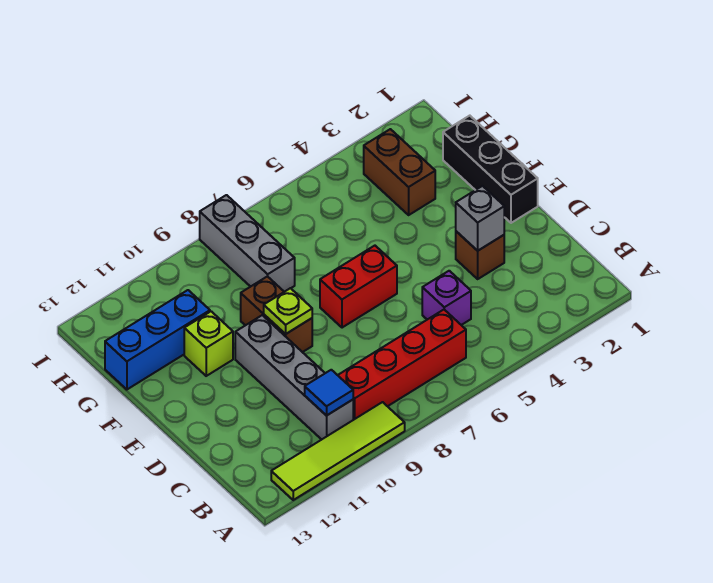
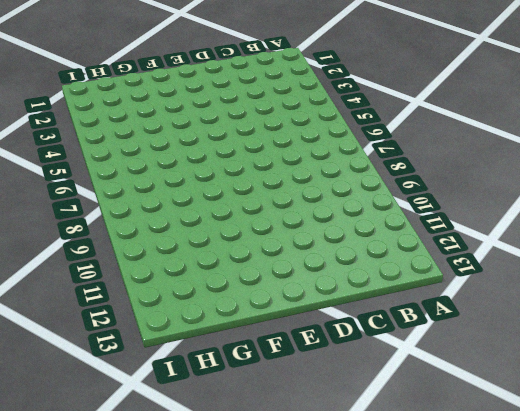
none -> lime 1x4 tile [271,402,405,500]
none -> red 1x4 brick [338,310,466,420]
none -> grey 1x4 brick [235,315,353,440]

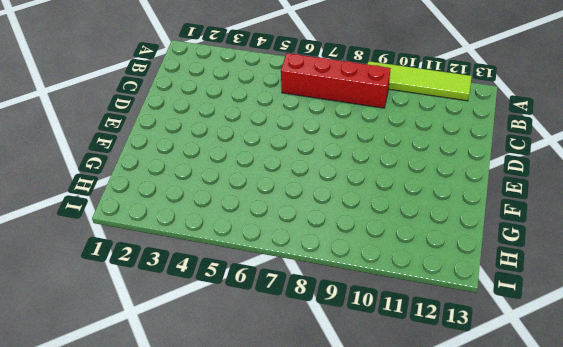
none -> grey 1x4 brick [235,315,353,440]
none -> purple 1x1 brick [422,271,471,325]
none -> brown 1x1 brick [456,231,504,279]

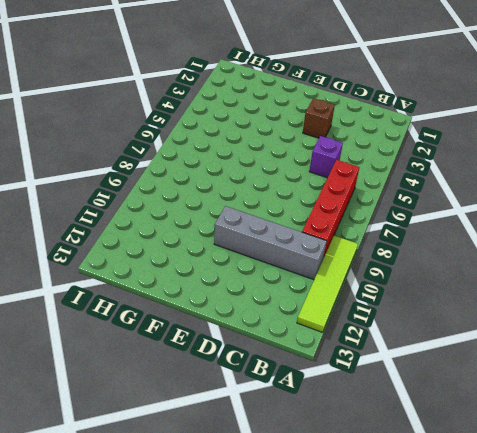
none -> black 1x3 brick [443,116,538,223]
none -> red 1x2 brick [320,246,397,328]
none -> brown 1x2 brick [241,276,312,352]

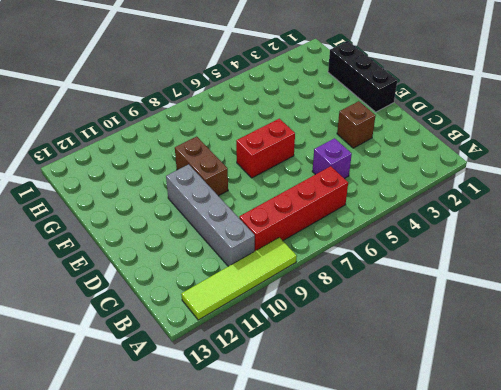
none -> lime 1x1 brick [184,311,233,376]
none -> brown 1x2 brick [364,129,435,215]
none -> grey 1x3 brick [200,195,295,292]

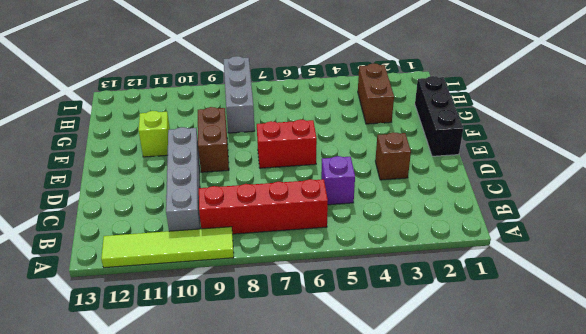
none -> blue 1x3 brick [105,290,210,390]
none -> blue 1x1 tile [305,370,353,416]
none -> grey 1x1 brick [456,186,504,251]

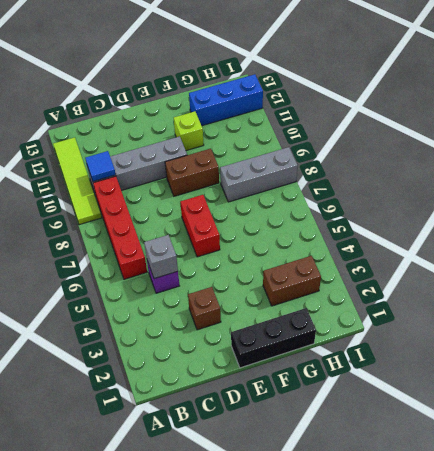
grey 1x1 brick [144,235,178,279] -> grey 1x1 brick moved to [456,186,504,251]
blue 1x3 brick [189,74,263,126] -> blue 1x3 brick turned to [105,290,210,390]
none -> lime 1x1 plate [264,288,312,334]

